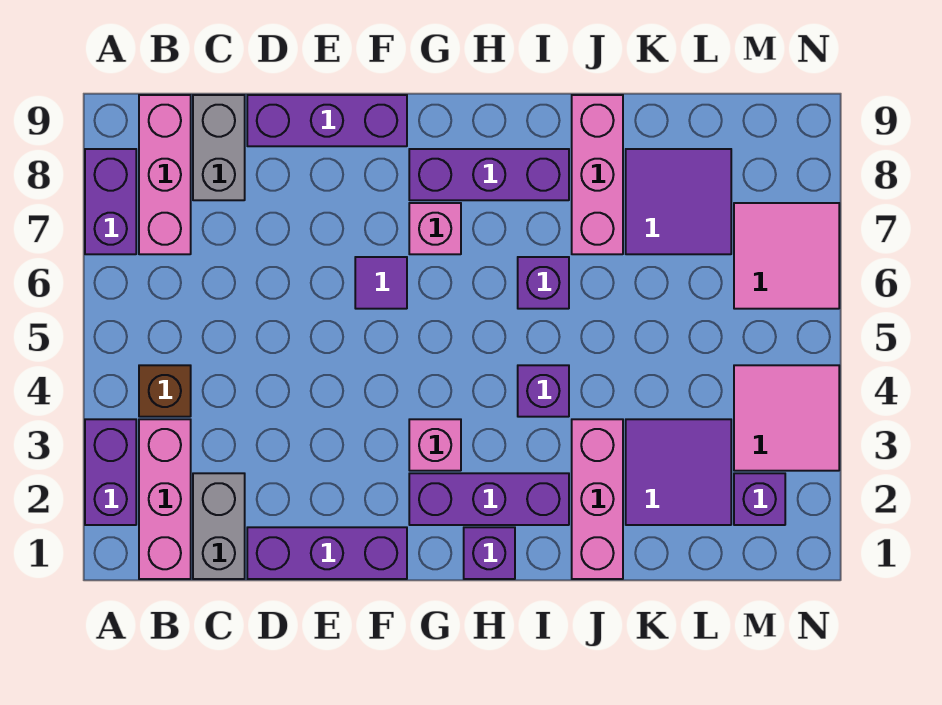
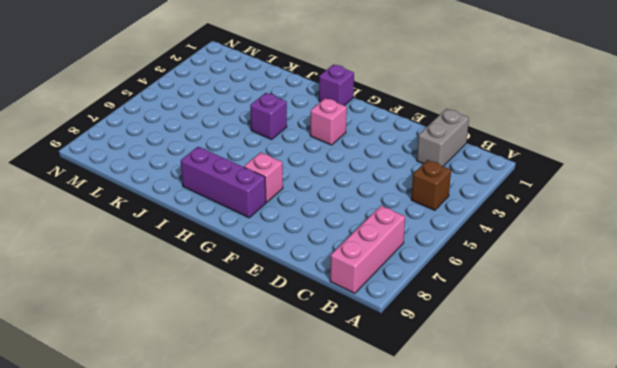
none -> purple 1x2 brick [85,419,136,525]
none -> purple 1x2 brick [85,149,136,254]
none -> pink 1x3 brick [139,419,191,579]

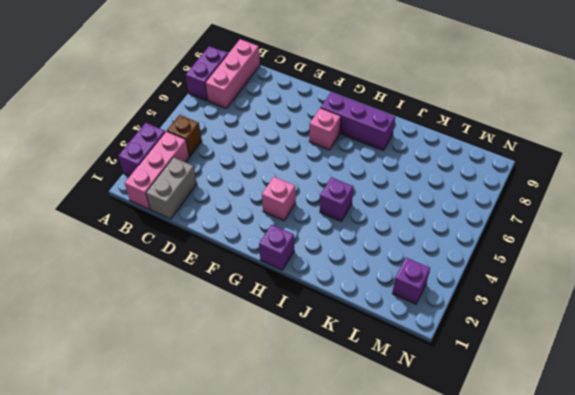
none -> grey 1x2 brick [193,95,245,200]
none -> purple 1x3 brick [247,527,407,579]
none -> purple 1x3 brick [247,95,407,146]

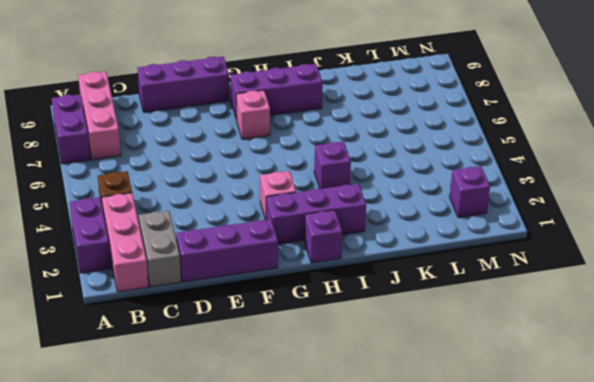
none -> grey 1x2 brick [193,95,245,200]
none -> purple 1x1 tile [355,257,407,309]
none -> purple 1x1 brick [518,257,569,309]

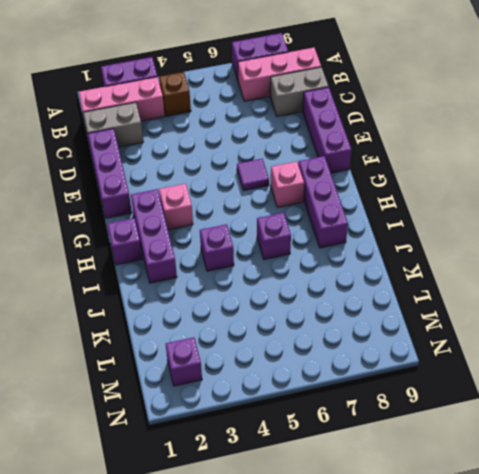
none -> pink 1x3 brick [572,419,623,579]
none -> pink 1x3 brick [572,95,623,254]
none -> purple 2x2 tile [626,419,731,525]

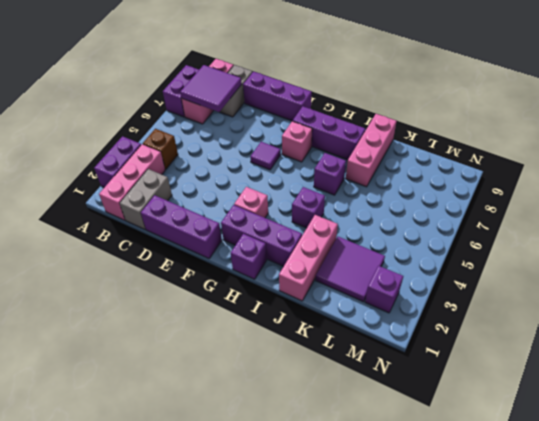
purple 2x2 tile [180,65,242,112] -> purple 2x2 tile moved to [626,149,731,254]
none -> pink 2x2 tile [734,365,839,471]
none -> pink 2x2 tile [734,203,839,309]

